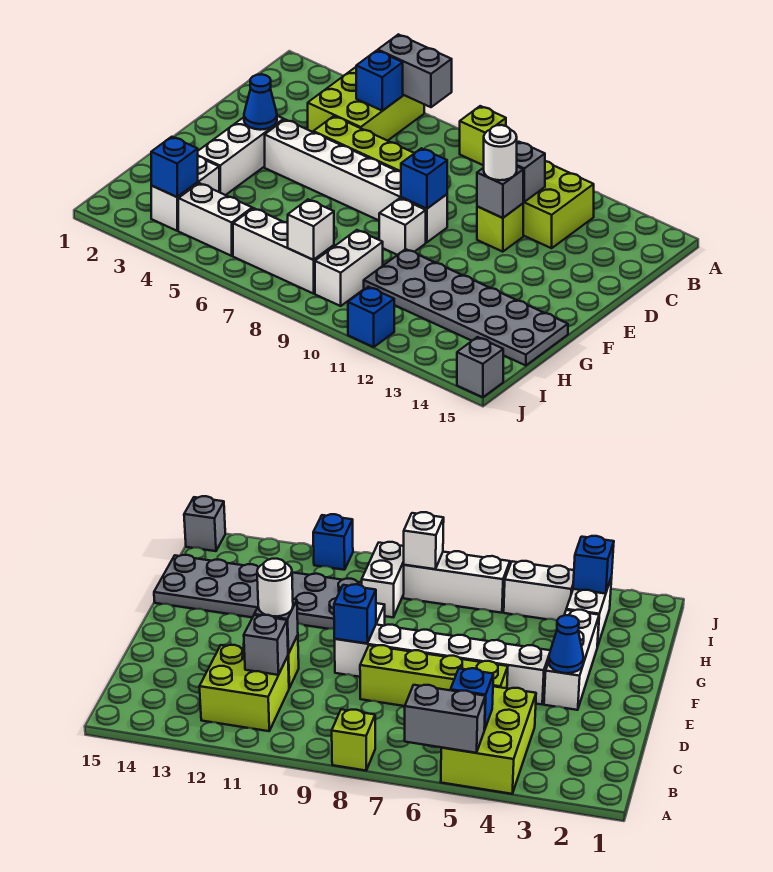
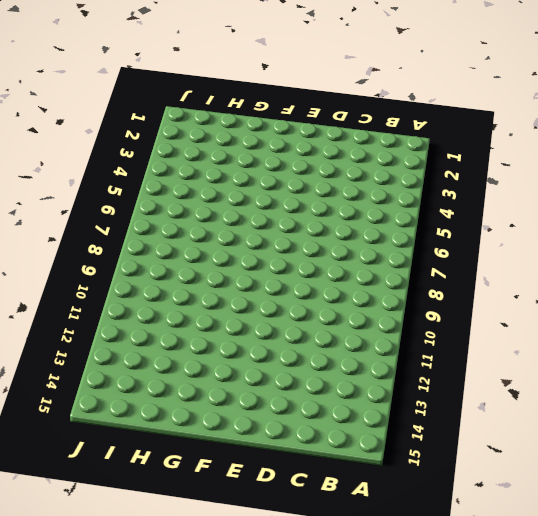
none -> lime 2x3 brick [308,67,424,141]
none -> lime 1x1 brick [460,106,506,165]
none -> lime 2x2 brick [523,161,594,248]

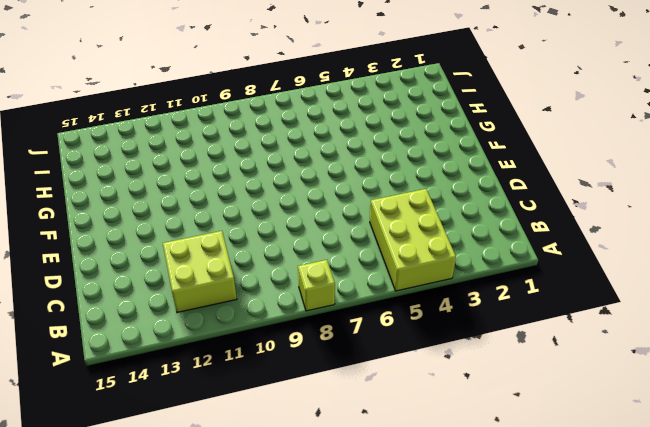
none -> lime 1x4 brick [313,116,414,172]
none -> lime 1x1 brick [477,204,523,252]
none -> white 1x3 brick [198,116,284,195]

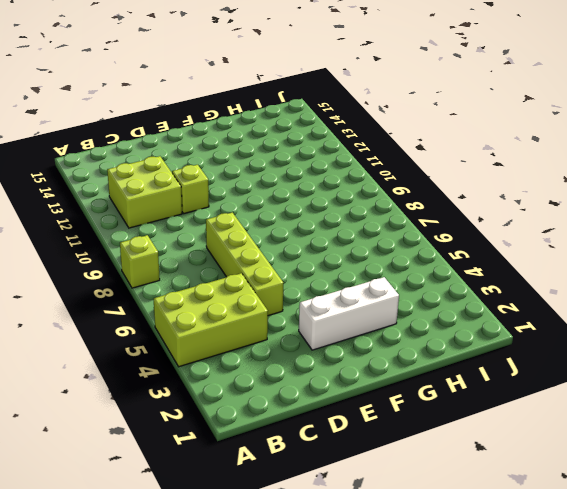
none -> white 1x6 brick [265,120,447,243]
none -> white 1x1 brick [379,198,426,255]
none -> grey 2x6 plate [364,249,568,366]

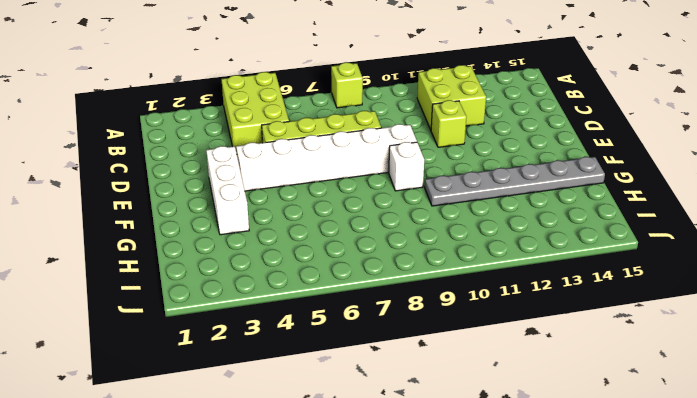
grey 1x6 plate [425,157,605,206] -> grey 2x6 plate [364,249,568,366]
none -> white 1x2 brick [151,156,219,231]
none -> white 1x2 brick [315,230,383,306]
none -> white 1x2 brick [178,183,252,256]

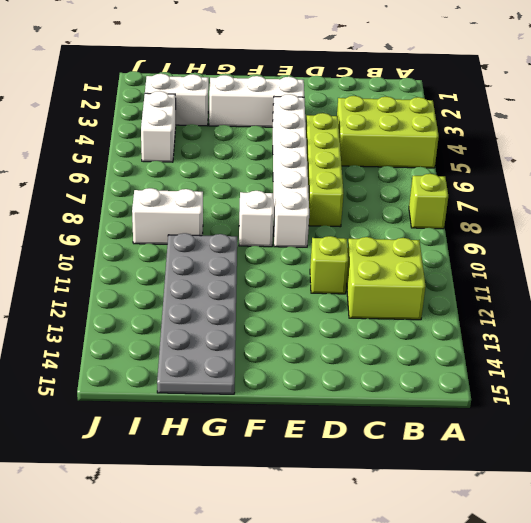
none -> white 1x3 brick [233,208,334,294]
none -> blue 1x1 brick [348,287,394,347]
none -> grey 1x1 brick [457,337,503,397]

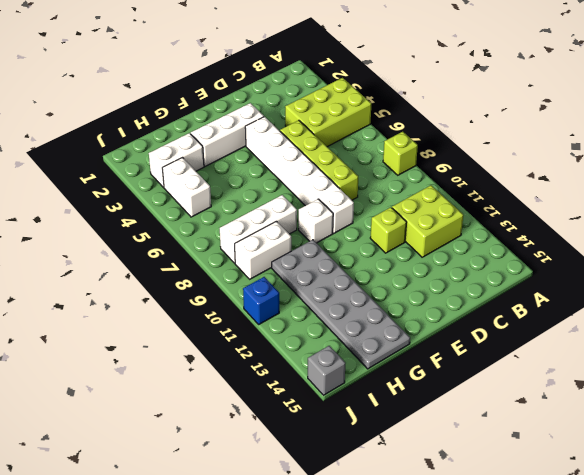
white 1x3 brick [220,195,297,263] -> white 1x3 brick turned to [233,208,334,294]
none -> grey 1x2 brick [378,34,452,107]
none -> blue 1x1 brick [356,51,403,111]
none -> grey 1x1 brick [517,142,545,202]

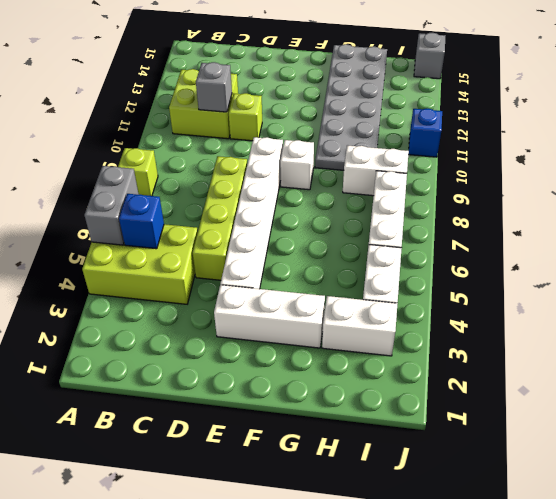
none -> grey 1x1 brick [477,167,523,218]
none -> blue 1x1 cone [244,74,277,130]
none -> blue 1x1 brick [401,148,447,209]

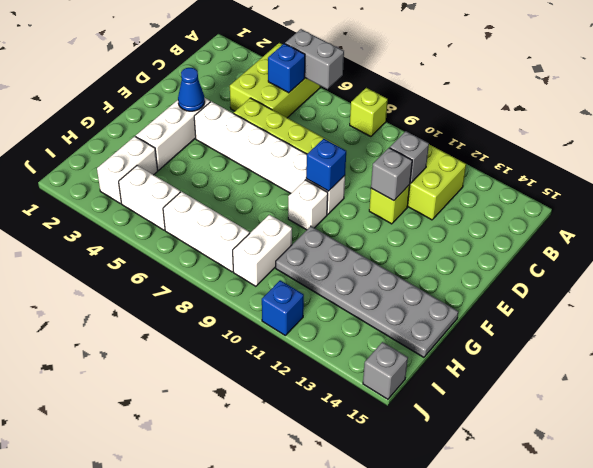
none -> blue 1x1 brick [151,137,198,197]
none -> white 1x1 brick [288,199,334,260]
none -> white 1x1 round brick [484,125,517,180]

